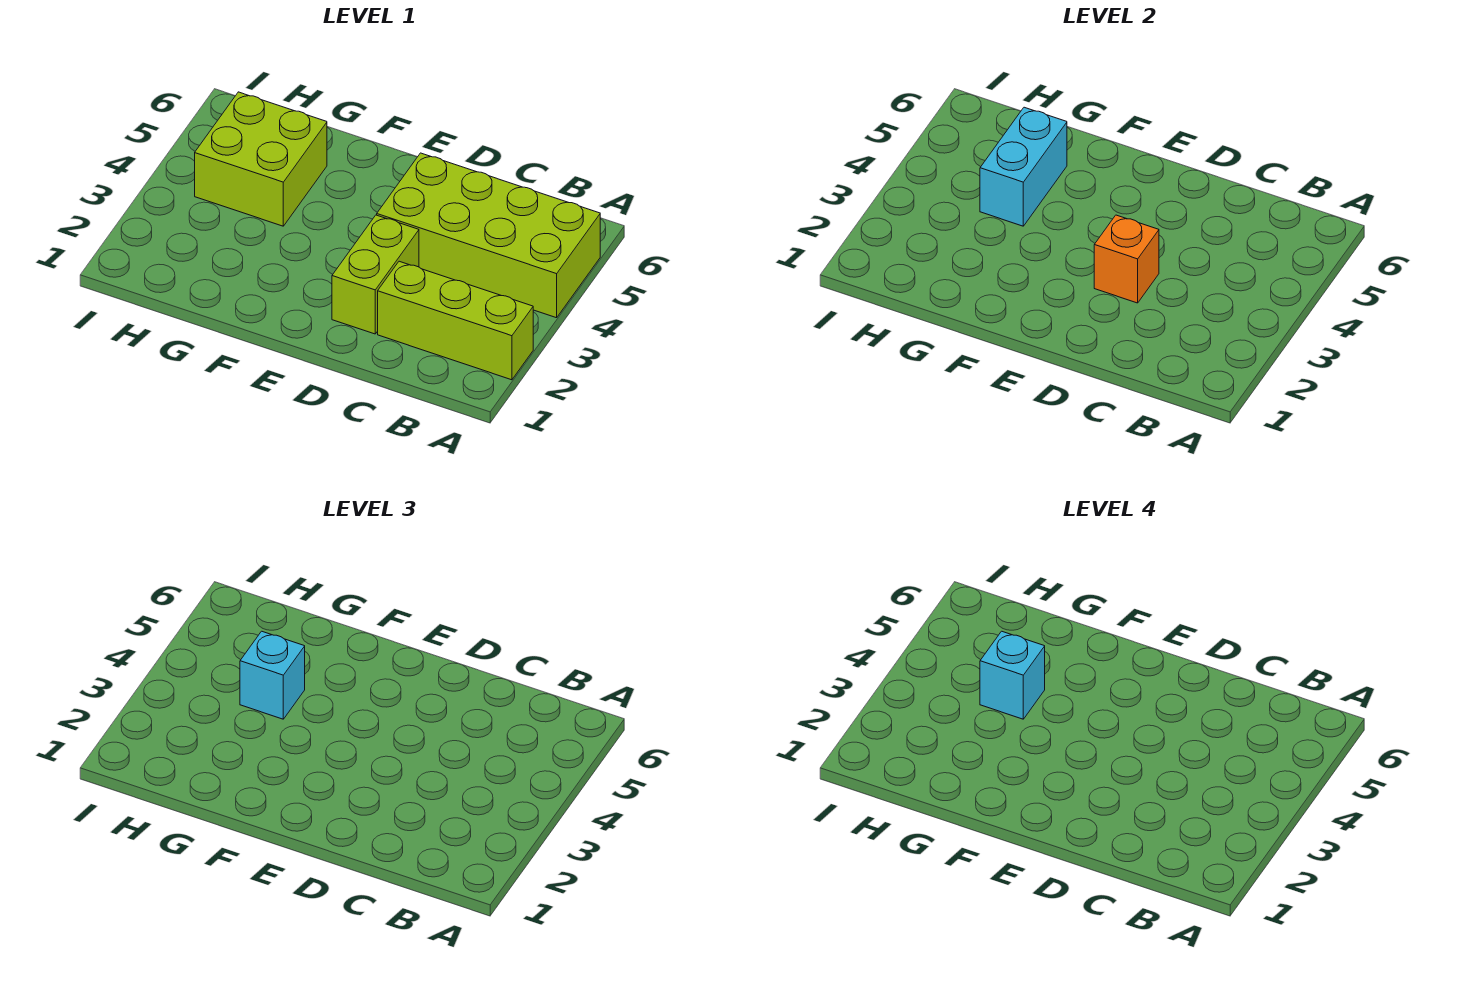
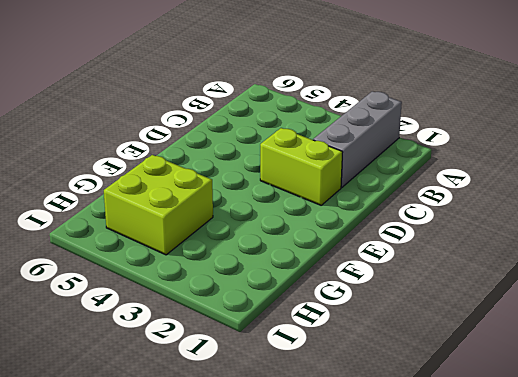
grey 1x3 brick [313,91,402,187] -> lime 1x3 brick [378,261,533,380]
none -> lime 2x4 brick [377,153,600,318]
none -> orange 1x1 brick [1094,215,1159,303]

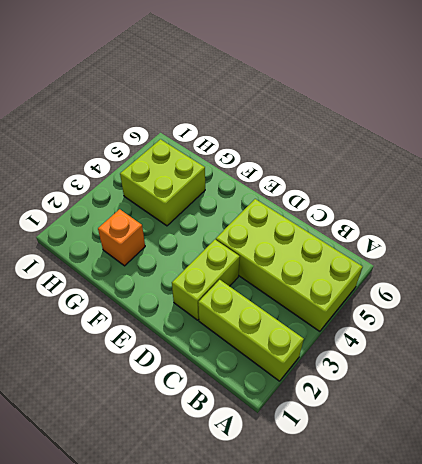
orange 1x1 brick [98,209,145,266] -> orange 1x1 brick moved to [1094,215,1159,303]
none -> cyan 1x2 brick [980,107,1067,226]
none -> cyan 1x1 brick [240,631,305,719]

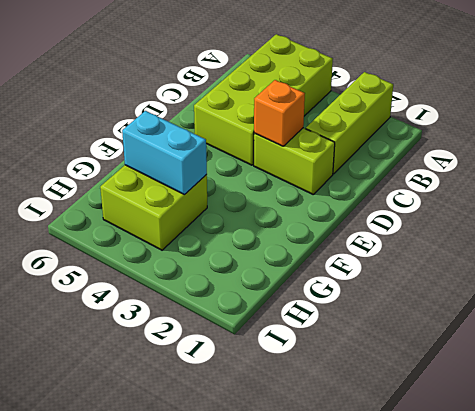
none -> cyan 1x1 brick [240,631,305,719]
none -> cyan 1x1 brick [980,631,1045,719]

